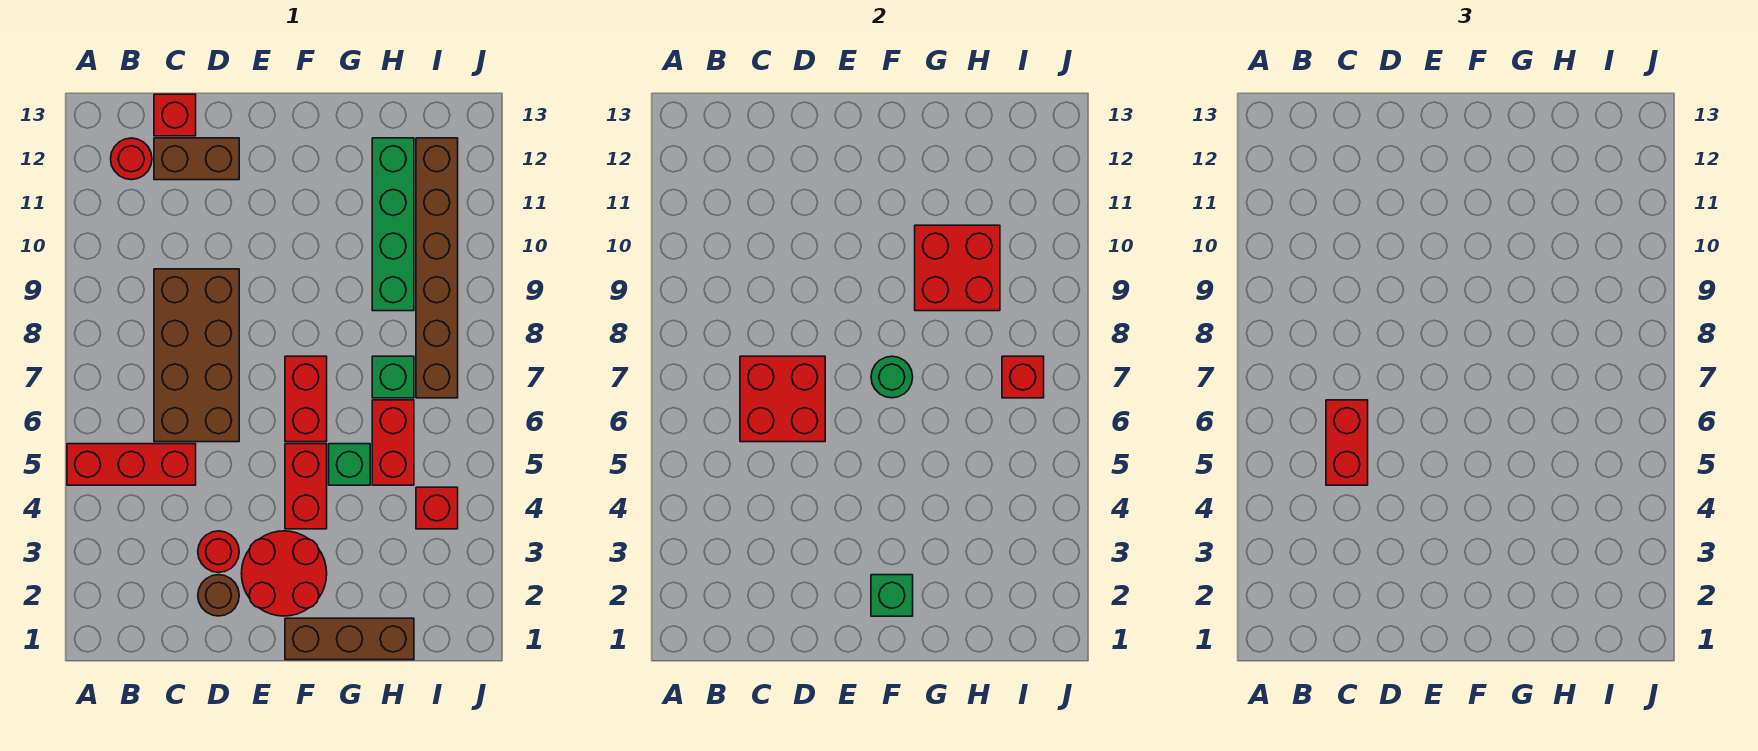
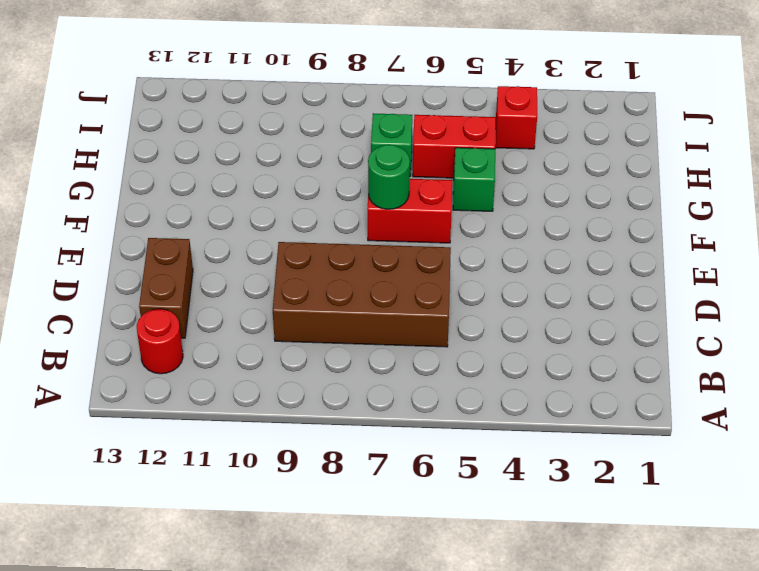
none -> red 1x3 brick [67,444,196,485]
none -> red 1x1 brick [154,94,196,136]
none -> brown 1x1 round brick [198,575,239,616]

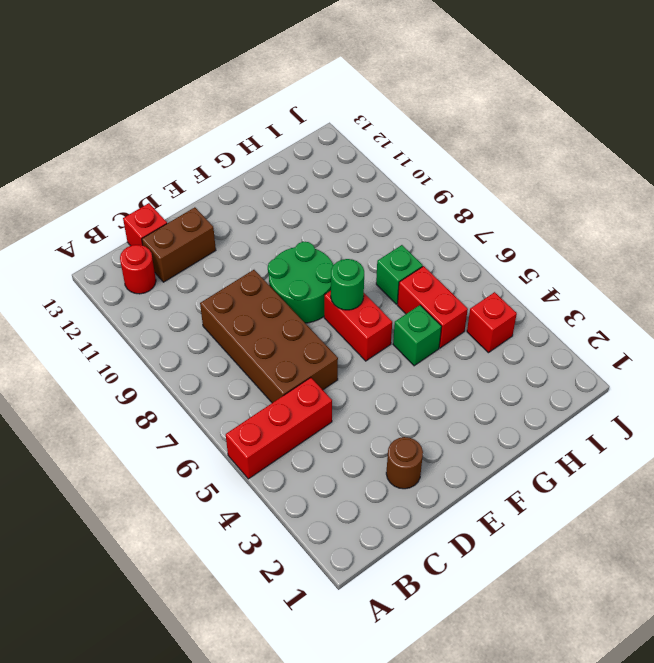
green 2x2 round brick [268,242,333,323] -> none
none -> red 1x1 round brick [198,531,239,572]
none -> red 2x2 round brick [241,531,327,616]
none -> brown 1x3 brick [285,618,414,660]

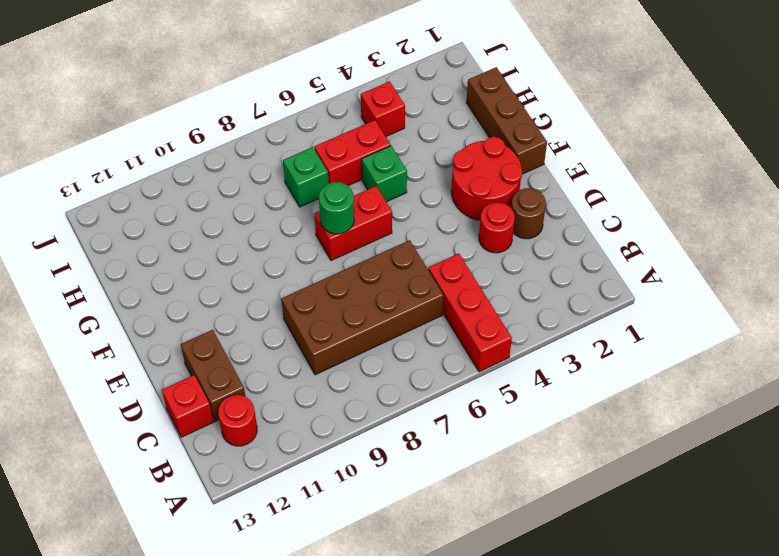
none -> red 1x2 brick [285,444,327,529]
none -> green 1x4 brick [372,138,414,311]
none -> brown 1x6 brick [416,138,458,398]

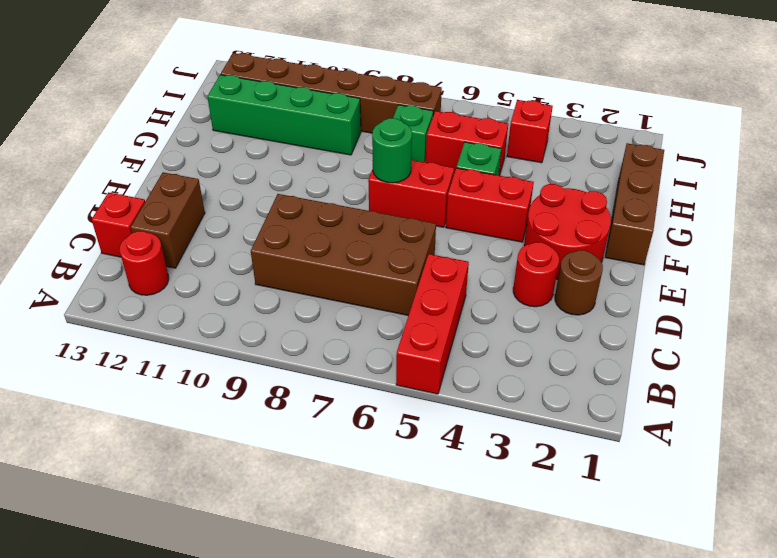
none -> red 2x2 brick [740,356,825,442]
none -> green 1x1 brick [871,575,913,616]
none -> red 2x2 brick [915,225,1000,311]

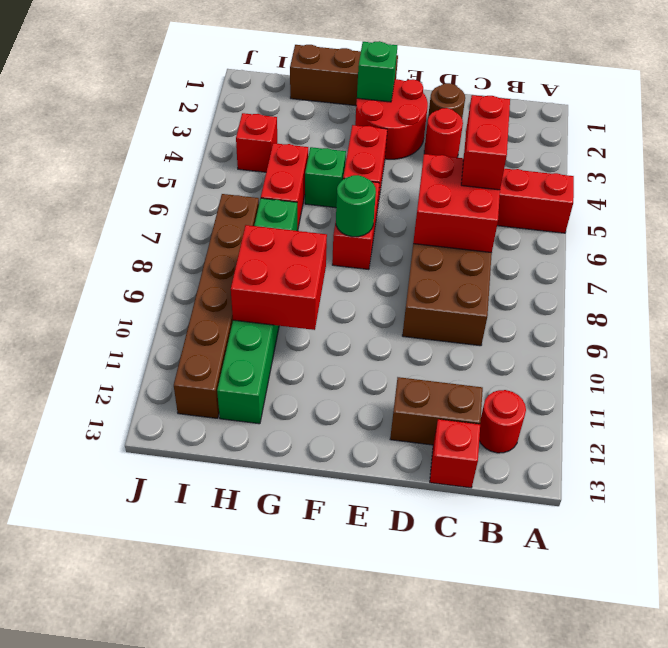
none -> red 1x1 brick [1002,356,1044,398]

